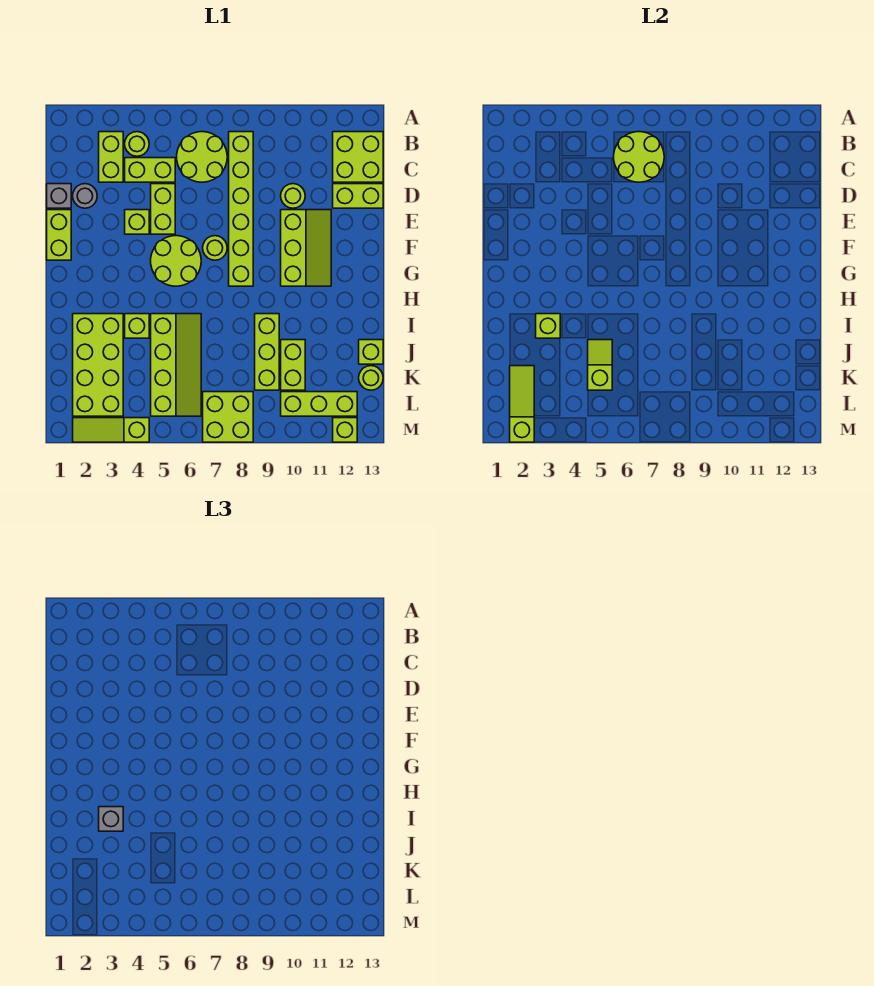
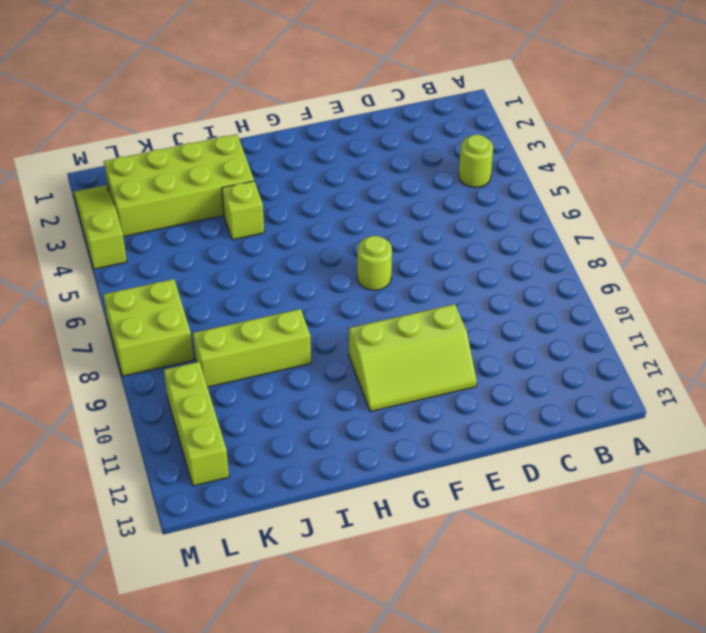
none -> lime 1x2 brick [99,132,123,182]
none -> lime 2x2 round brick [177,132,227,182]
none -> lime 1x6 brick [229,132,253,286]
none -> lime 2x2 brick [333,132,383,182]

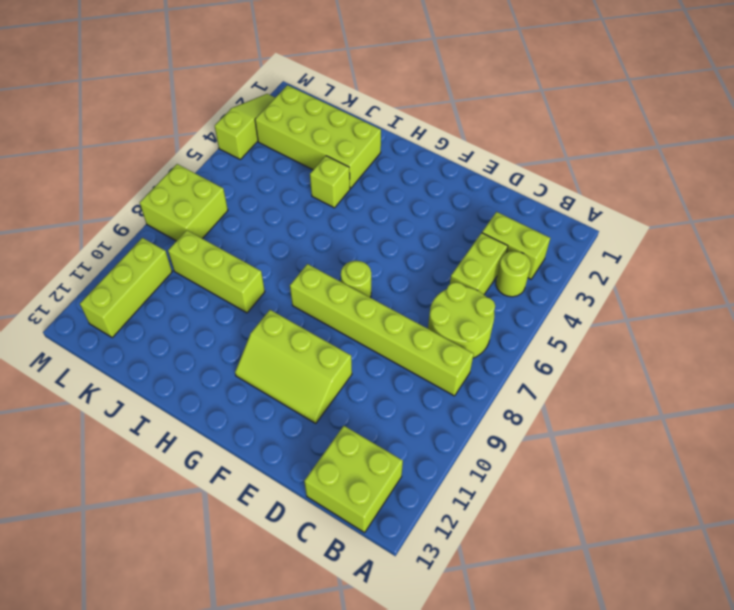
none -> grey 1x1 brick [47,184,71,208]
none -> grey 1x1 round brick [73,184,97,208]
none -> lime 1x2 brick [151,184,175,234]
none -> lime 1x1 round brick [281,184,305,208]

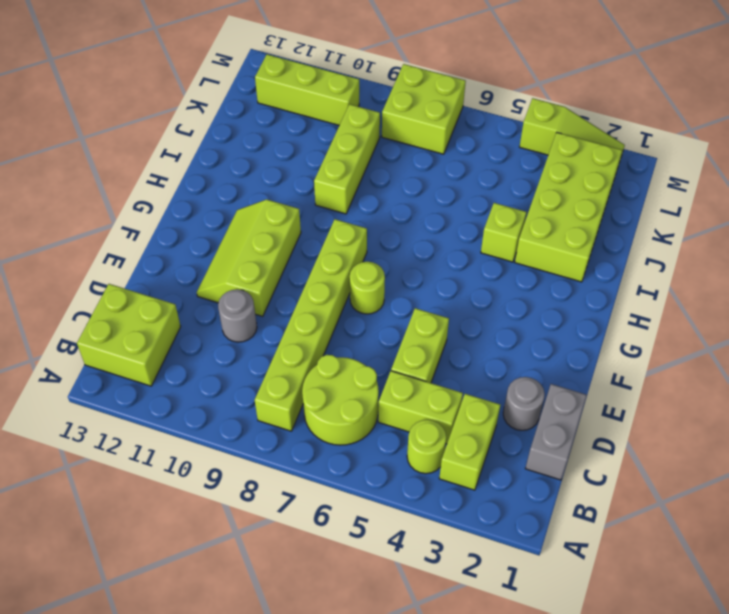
grey 1x2 brick [525,384,587,480] -> grey 1x1 brick [47,184,71,208]
grey 1x1 round brick [218,289,257,342] -> lime 1x1 round brick [281,184,305,208]
none -> lime 1x2 brick [333,184,383,208]
none -> lime 1x2 brick [47,210,71,260]
none -> lime 1x1 brick [125,210,149,234]
none -> lime 2x2 round brick [151,236,201,286]

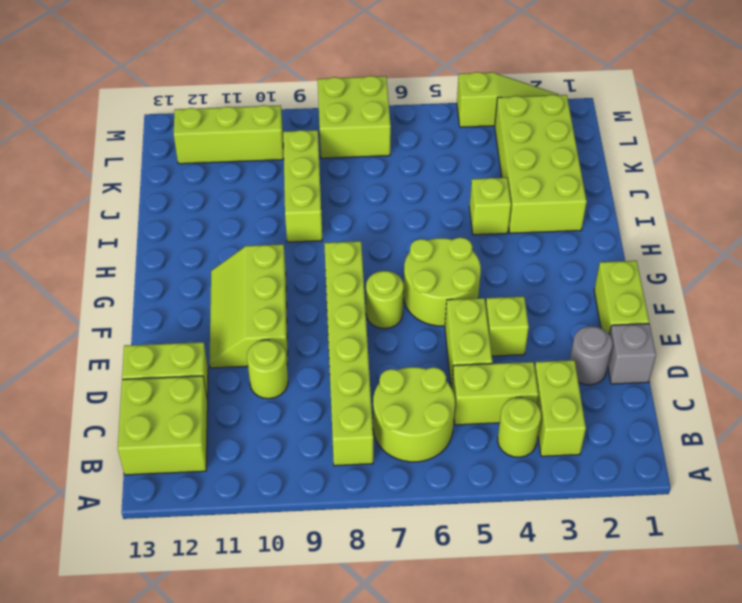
none -> lime 2x4 slope [151,314,201,416]
none -> lime 1x2 brick [281,340,305,390]
none -> lime 1x1 brick [359,340,383,364]
none -> lime 1x1 round brick [359,366,383,390]

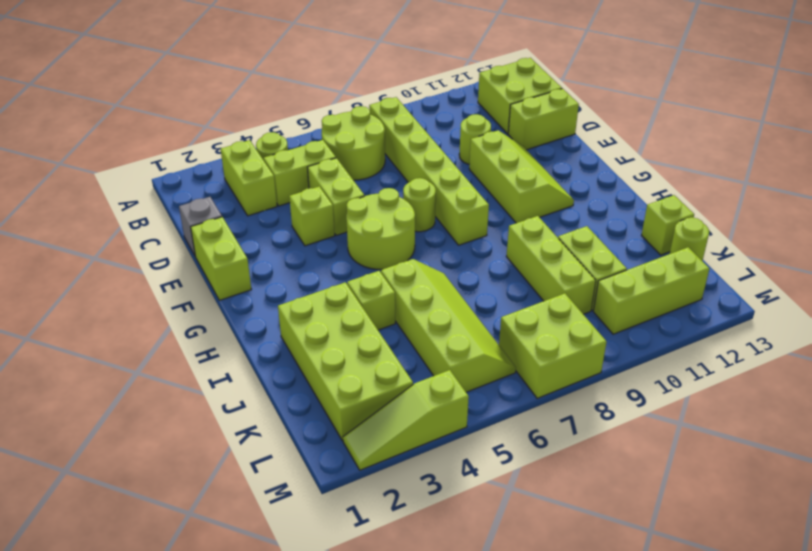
none -> grey 1x1 round brick [73,184,97,208]
none -> lime 1x1 brick [333,418,357,442]
none -> lime 2x2 round brick [614,132,664,182]
none -> lime 1x1 brick [536,314,560,338]

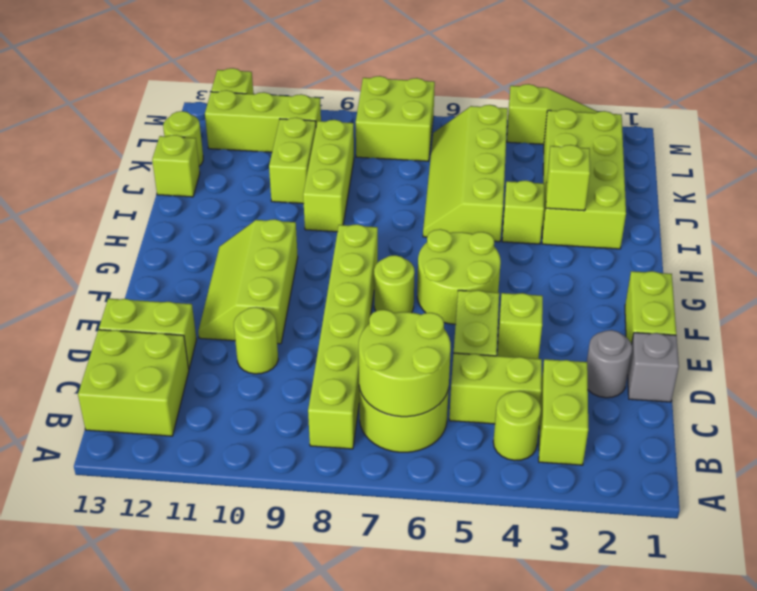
none -> lime 1x2 slope [588,340,612,390]
none -> lime 1x3 slope [510,366,534,442]
none -> grey 1x1 brick [99,807,123,831]

